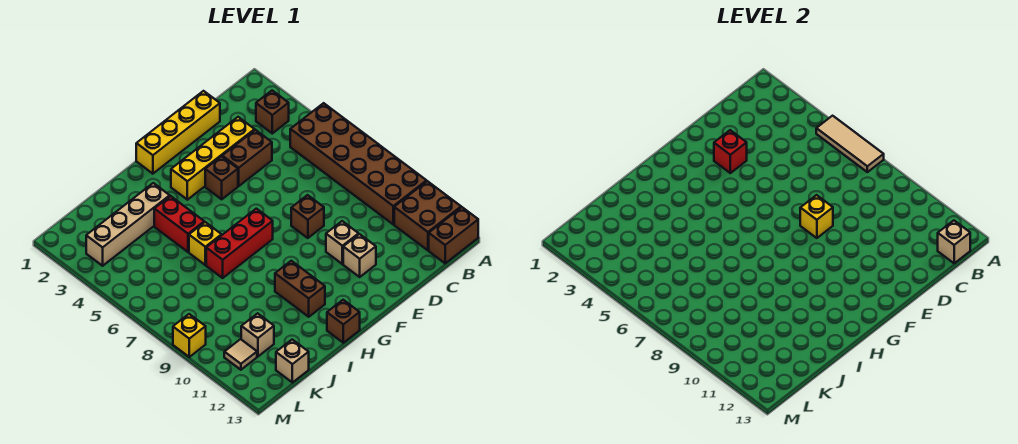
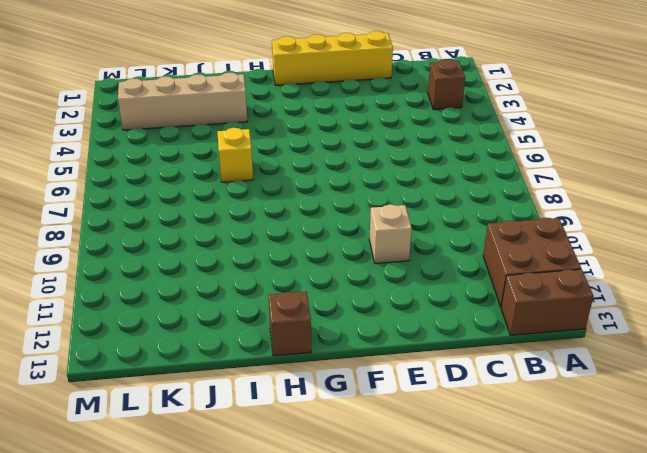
none -> brown 2x6 brick [290,103,426,224]
none -> yellow 1x4 brick [171,117,255,200]
none -> brown 1x2 brick [222,130,272,186]

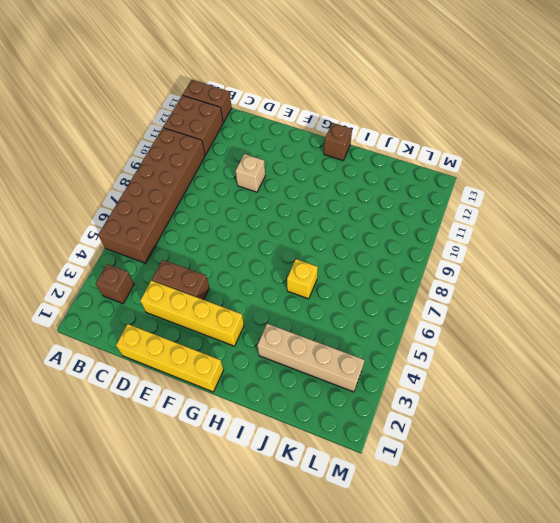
none -> brown 1x1 brick [291,195,324,238]
none -> tan 1x1 brick [343,234,376,277]
none -> brown 1x1 brick [205,156,238,199]

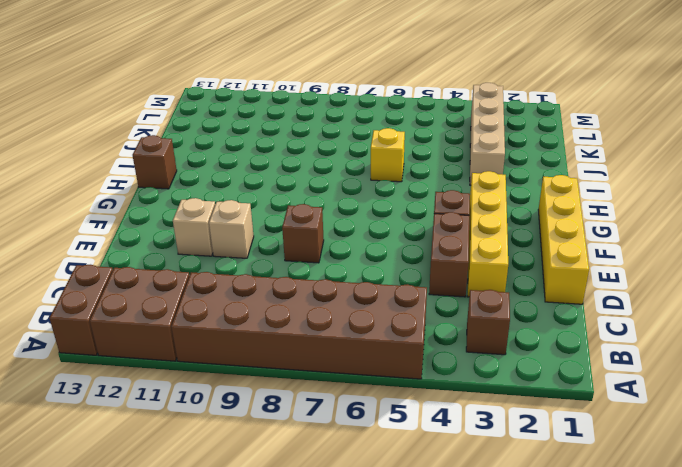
none -> red 1x3 brick [206,209,273,278]
none -> brown 1x2 brick [275,261,325,317]
none -> red 1x2 brick [154,196,204,252]

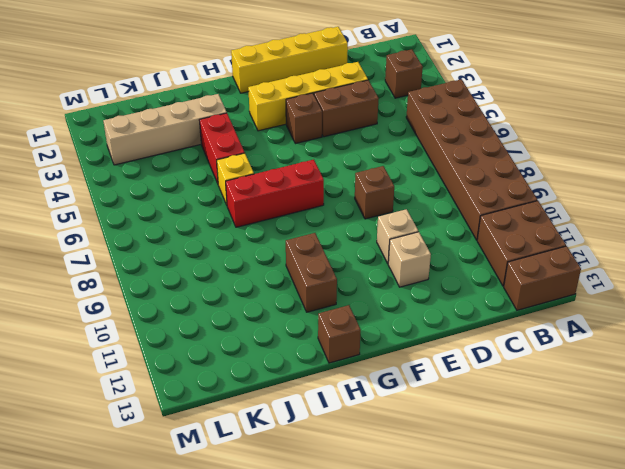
none -> tan 1x1 brick [241,313,274,356]
none -> tan 1x1 brick [276,340,309,383]
none -> tan 1x1 tile [224,339,257,370]

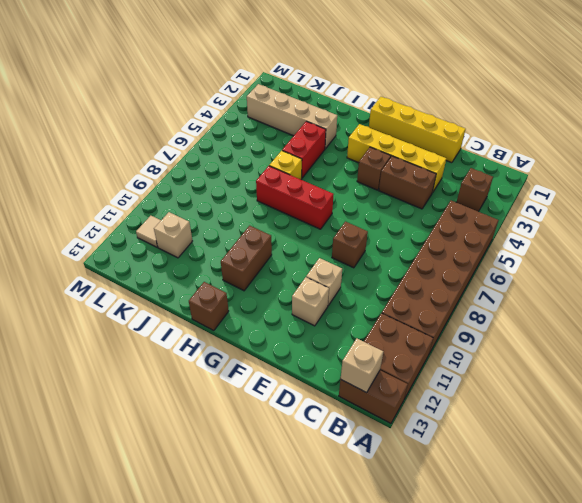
none -> tan 1x1 brick [276,340,309,383]
none -> yellow 1x1 brick [173,314,206,357]
none -> tan 1x3 tile [816,116,884,172]

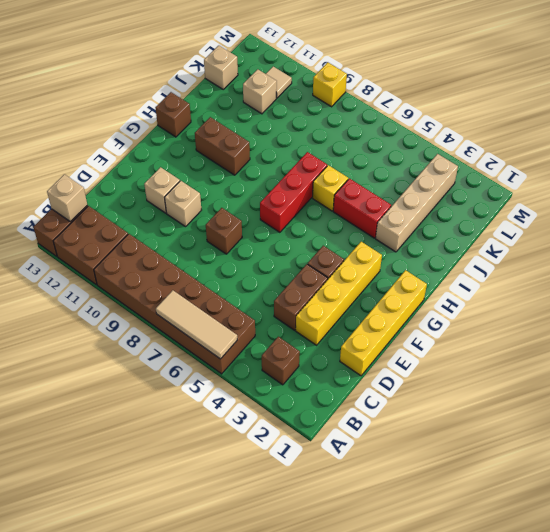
none -> red 1x1 brick [714,130,747,173]
none -> yellow 1x1 brick [800,195,833,238]

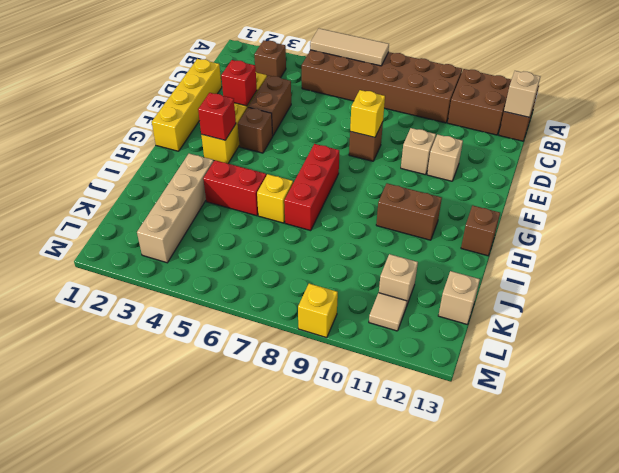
red 1x1 brick [198,93,236,140] -> none

